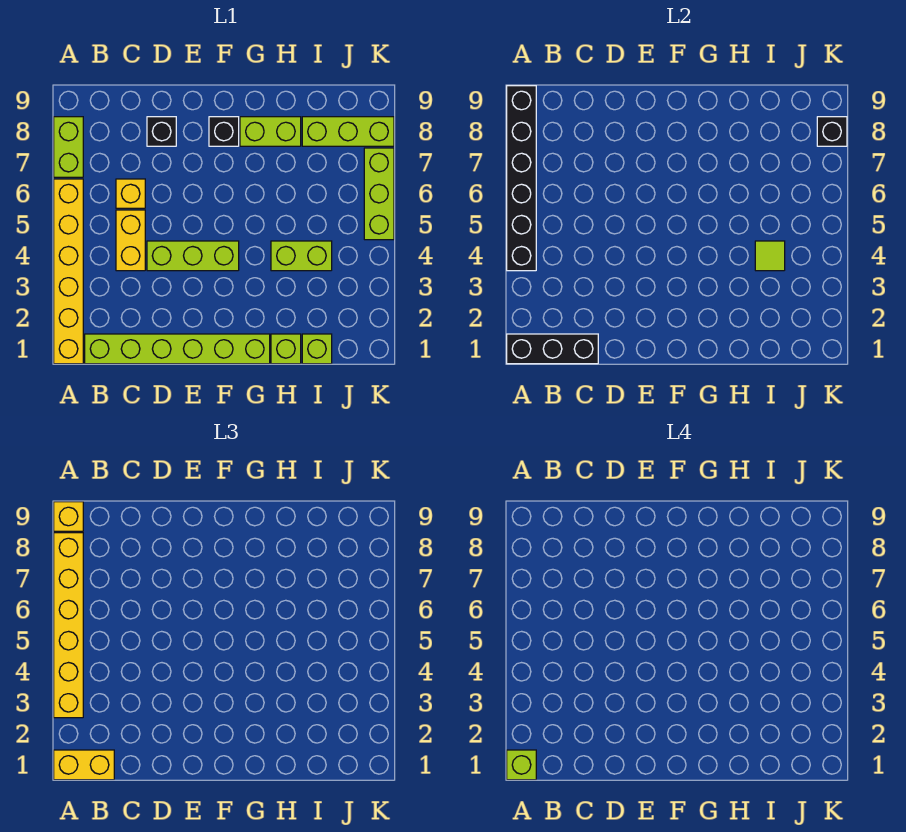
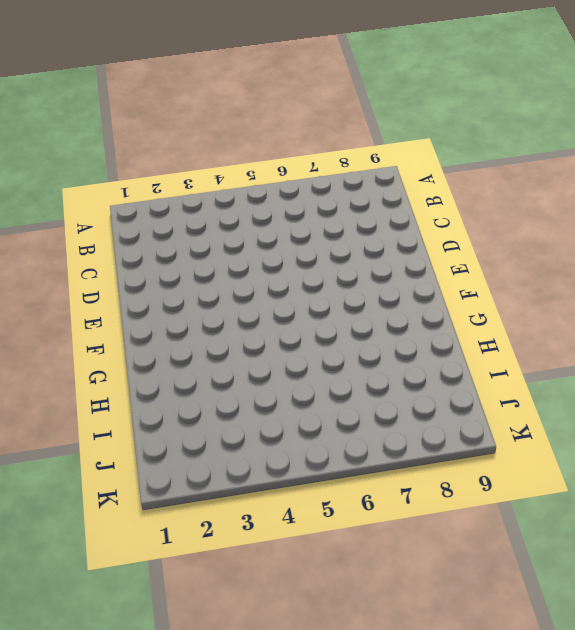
none -> yellow 1x6 brick [54,179,83,364]
none -> lime 1x2 brick [54,117,83,177]
none -> lime 1x6 brick [85,334,270,364]

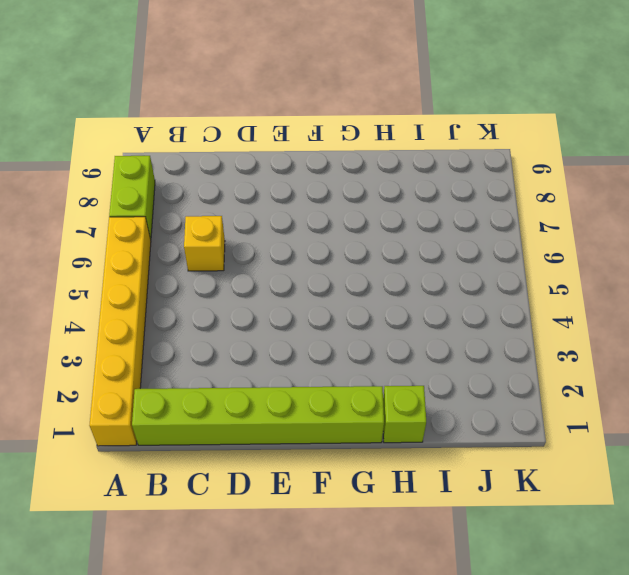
none -> yellow 1x2 brick [116,210,145,271]
none -> lime 1x3 brick [147,241,239,271]
none -> black 1x1 brick [147,117,176,146]

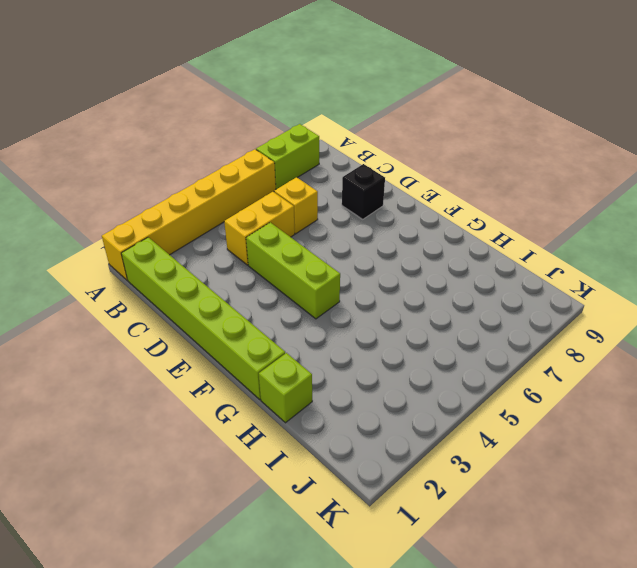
none -> black 1x1 brick [209,117,239,146]
none -> lime 1x2 brick [240,117,301,146]
none -> lime 1x2 brick [271,241,332,271]

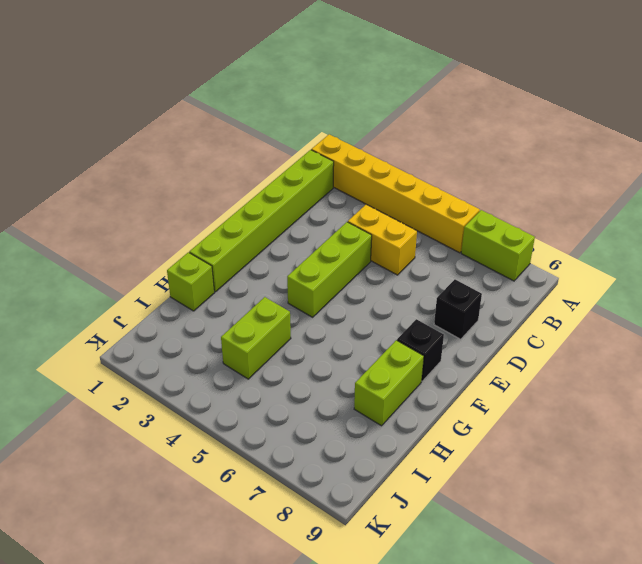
none -> yellow 1x1 brick [116,179,145,208]
none -> lime 1x1 brick [302,334,332,364]
none -> lime 1x3 brick [302,117,394,146]

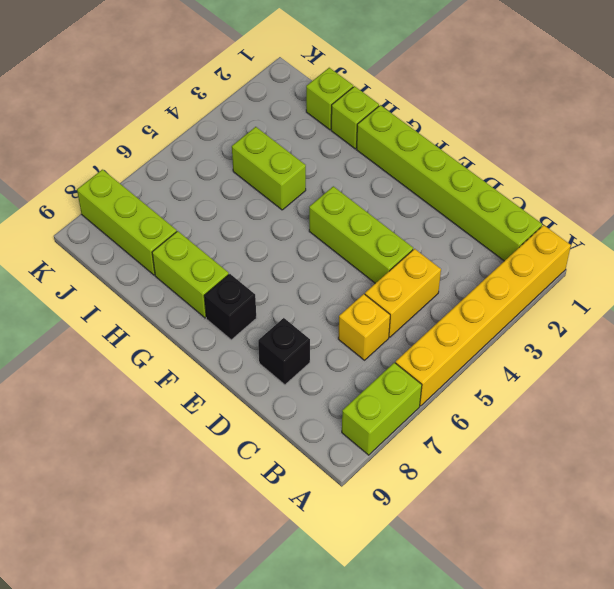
none -> lime 1x3 brick [364,148,394,240]
none -> black 1x3 brick [507,334,598,364]
none -> black 1x6 brick [507,86,536,271]

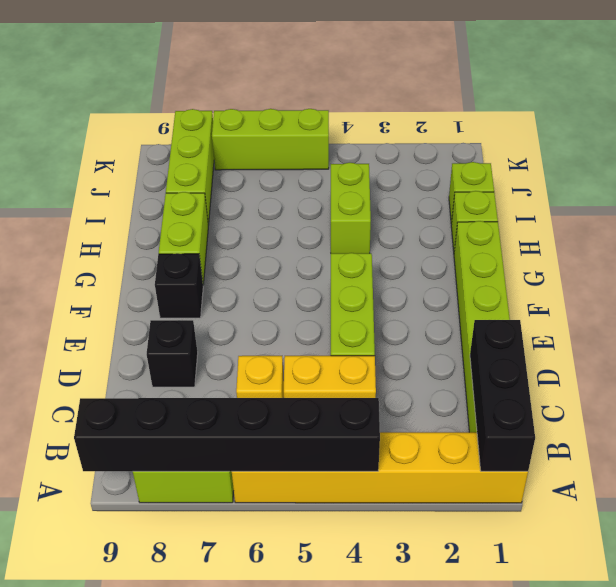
none -> lime 1x1 tile [755,241,785,271]
none -> black 1x1 brick [817,117,847,146]
none -> yellow 1x2 brick [54,750,114,780]

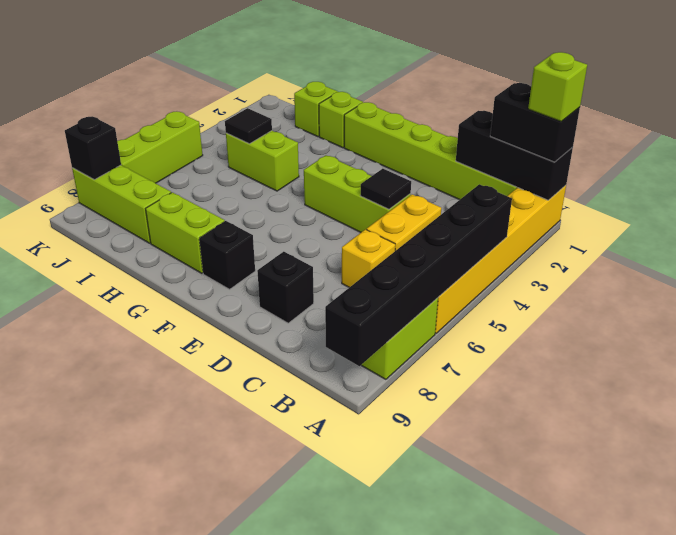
black 1x2 brick [490,83,580,162] -> yellow 1x2 brick [54,750,114,780]
black 1x1 tile [360,169,411,209] -> none
black 1x1 tile [225,108,272,144] -> lime 1x1 tile [755,241,785,271]
none -> yellow 1x6 brick [54,533,83,718]
none -> yellow 1x1 brick [54,502,83,531]

